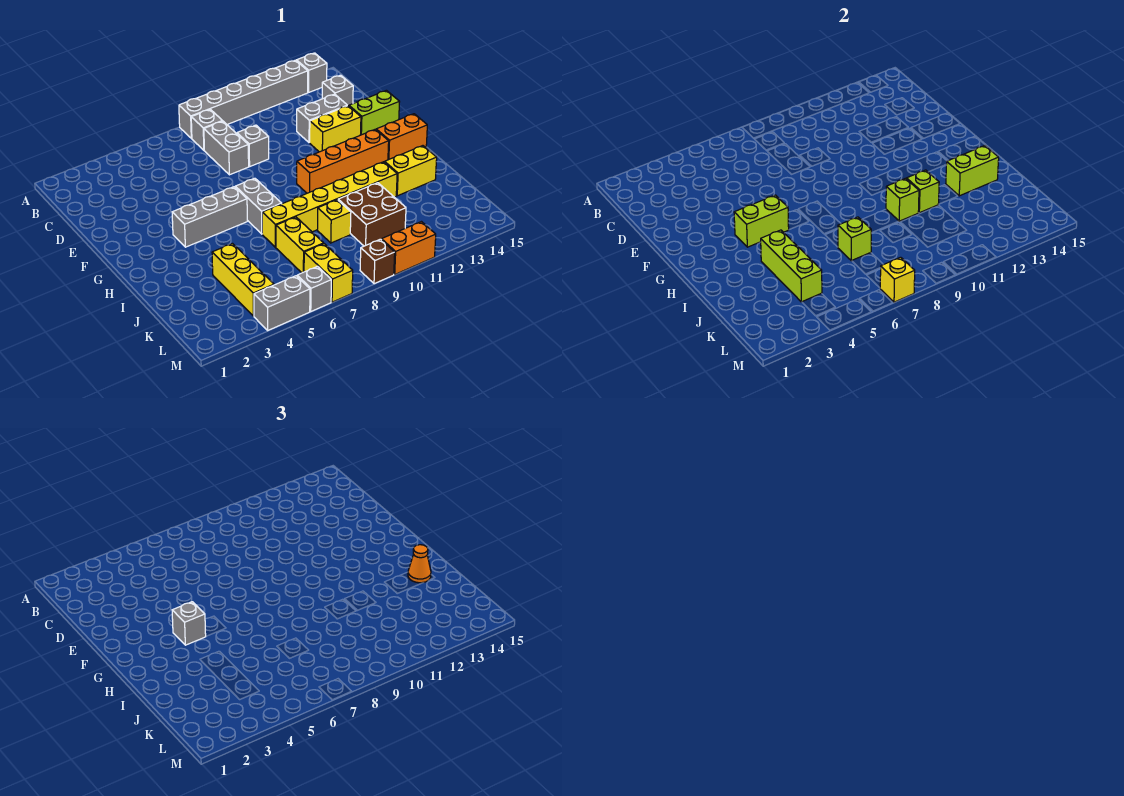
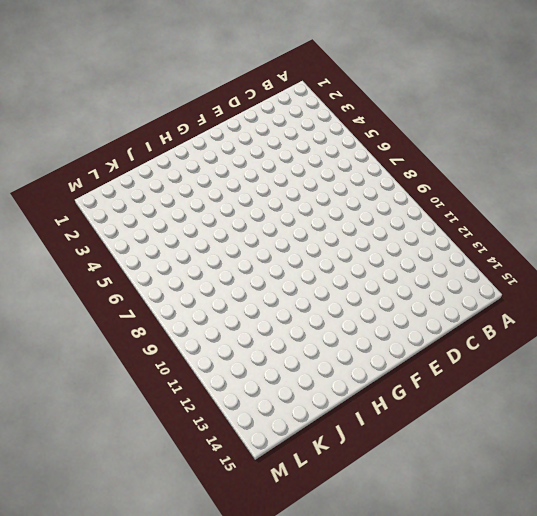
none -> grey 1x6 brick [179,60,308,138]
none -> grey 1x1 brick [296,53,327,92]
none -> grey 1x1 brick [191,109,222,150]
none -> grey 1x2 brick [204,121,249,175]

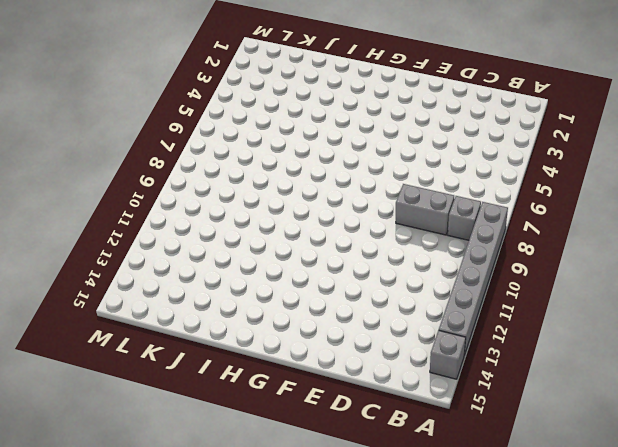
none -> grey 1x1 brick [322,75,353,106]
none -> grey 1x1 brick [237,125,269,166]
none -> grey 1x2 brick [297,94,347,143]
none -> yellow 1x2 brick [310,106,361,152]

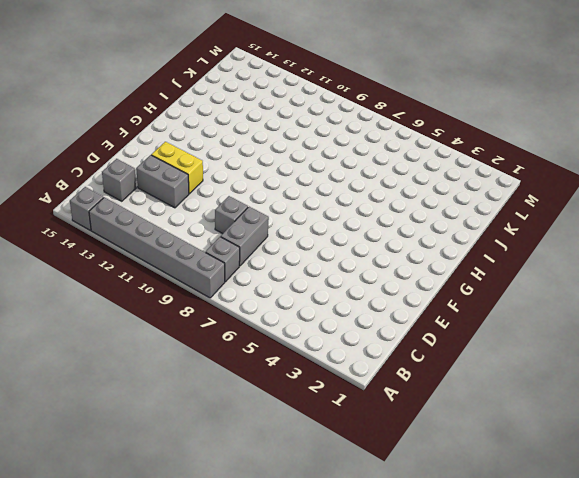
none -> lime 1x2 brick [349,90,400,135]
none -> grey 1x3 brick [172,187,247,247]
none -> grey 1x2 brick [235,178,282,234]
none -> orange 1x4 brick [297,129,389,193]

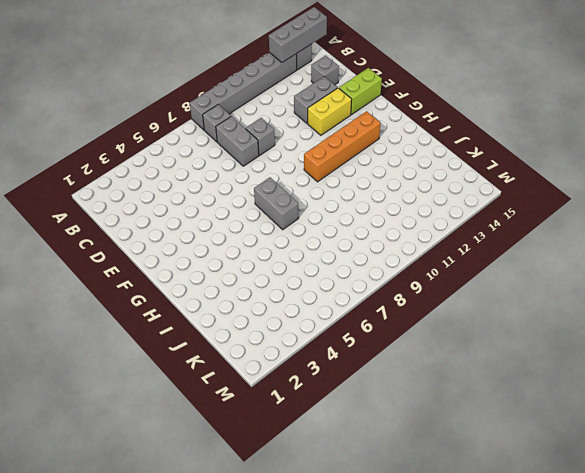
grey 1x3 brick [269,7,327,62] -> grey 1x3 brick moved to [172,187,247,247]
none -> orange 1x2 brick [376,114,427,160]
none -> yellow 1x6 brick [262,162,397,247]
none -> yellow 1x2 brick [385,146,437,196]
none -> yellow 1x3 brick [212,244,274,316]

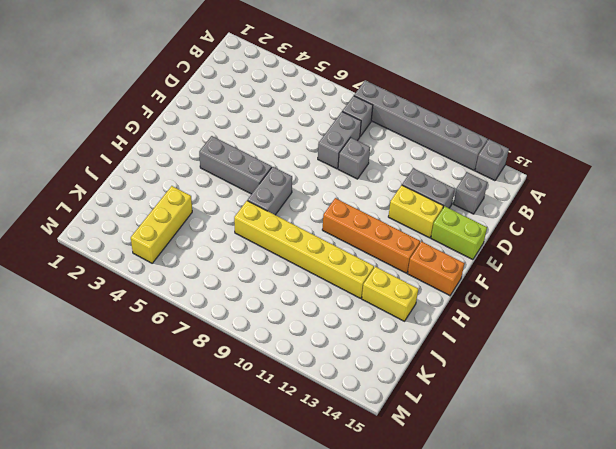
none -> yellow 1x2 brick [276,217,324,273]
none -> yellow 1x1 brick [317,200,351,243]
none -> brown 2x2 brick [338,183,406,246]
none -> yellow 1x2 brick [304,244,353,302]

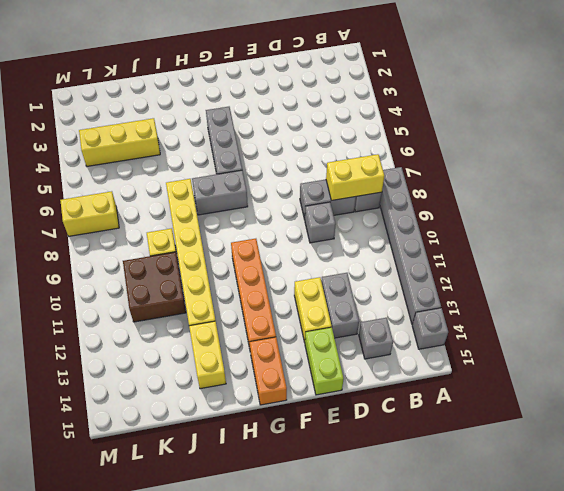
yellow 1x2 brick [326,154,384,201] -> yellow 1x2 brick moved to [276,217,324,273]
none -> grey 1x2 brick [254,276,310,330]
none -> grey 1x1 brick [297,266,331,311]
none -> brown 1x1 brick [360,239,395,284]
none -> orange 1x2 brick [382,222,436,274]

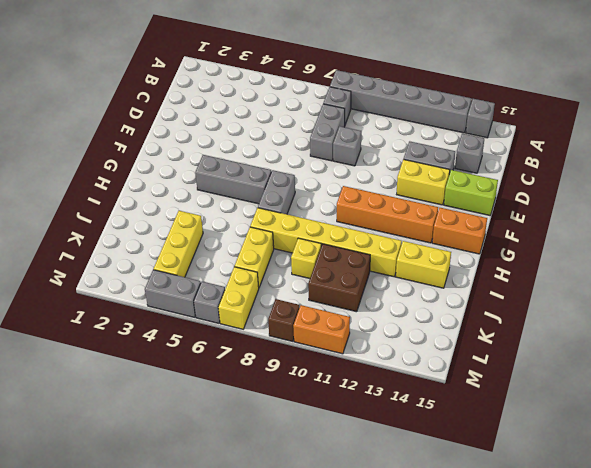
none -> lime 1x2 brick [734,195,789,247]
none -> lime 1x3 brick [761,230,822,302]
none -> lime 1x1 brick [886,178,919,221]
none -> lime 1x1 brick [907,170,939,213]

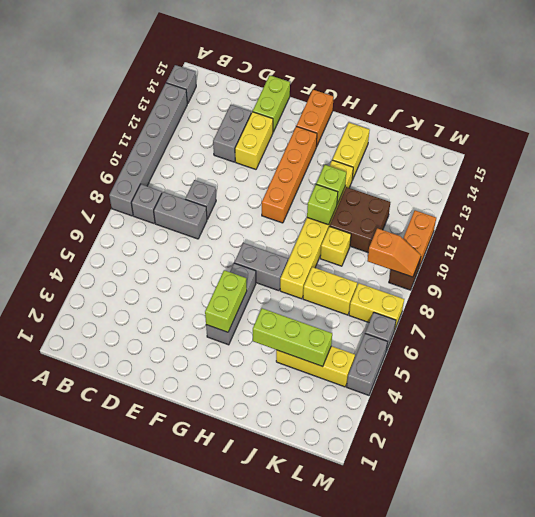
orange 1x2 slope [367,228,421,277] -> none
none -> grey 1x1 brick [322,75,353,106]
none -> lime 1x2 brick [946,146,999,196]
none -> lime 1x1 brick [838,217,871,261]
none -> yellow 1x1 brick [880,257,915,302]

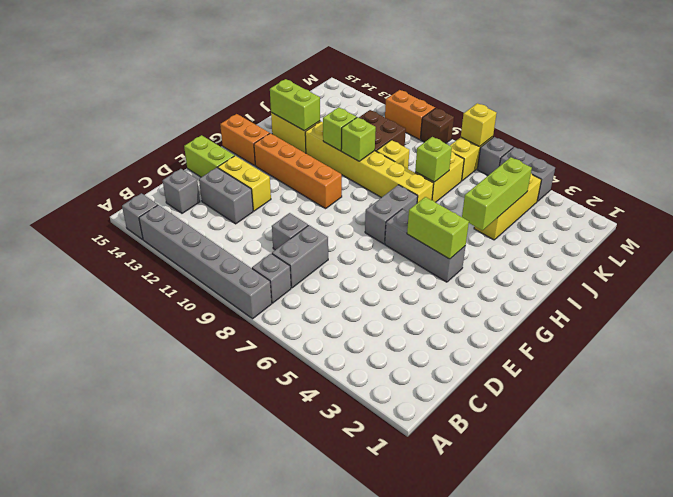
none -> grey 1x1 brick [172,602,206,645]
none -> orange 1x1 cone [408,545,431,583]

